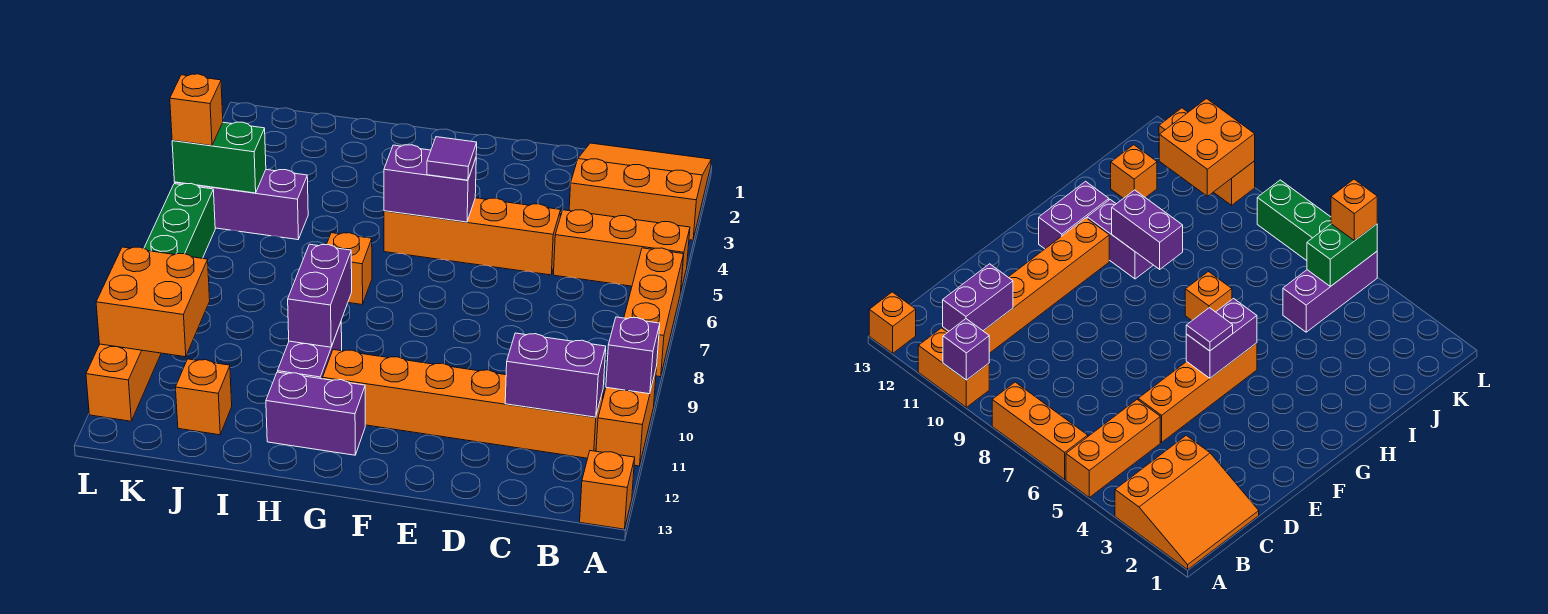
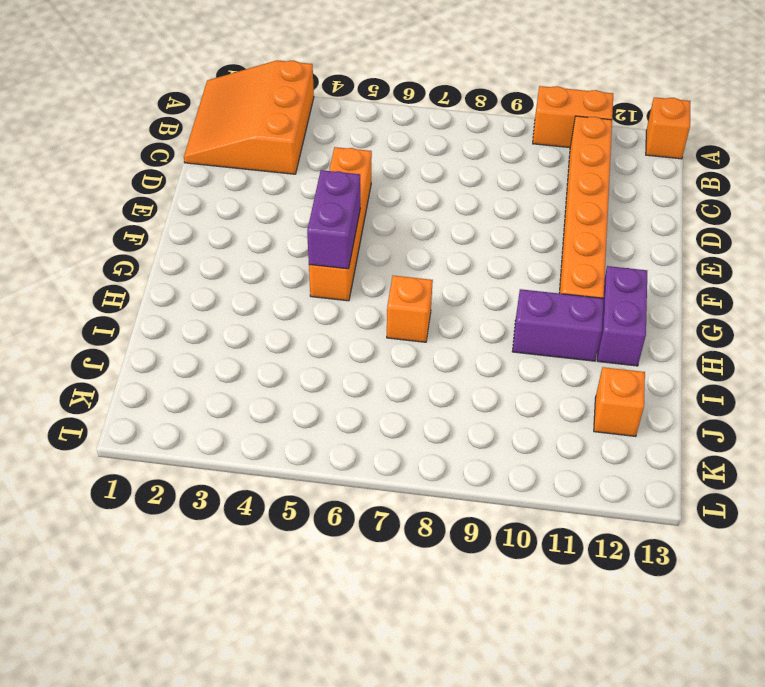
none -> orange 1x3 brick [554,210,690,290]
none -> orange 1x3 brick [624,248,684,377]
none -> purple 1x3 brick [175,170,308,240]

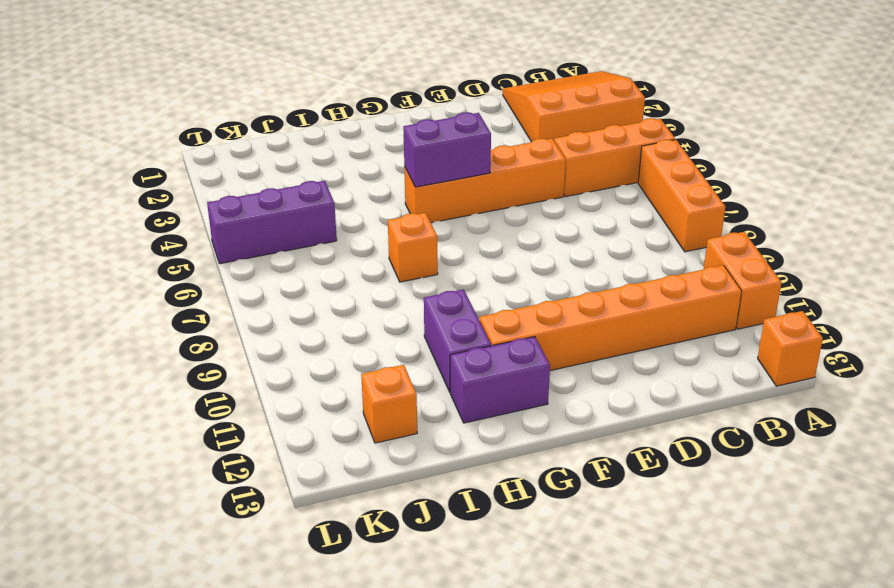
none -> green 1x3 brick [144,184,215,258]
none -> orange 1x3 brick [86,344,161,421]
none -> purple 1x1 brick [606,317,660,394]

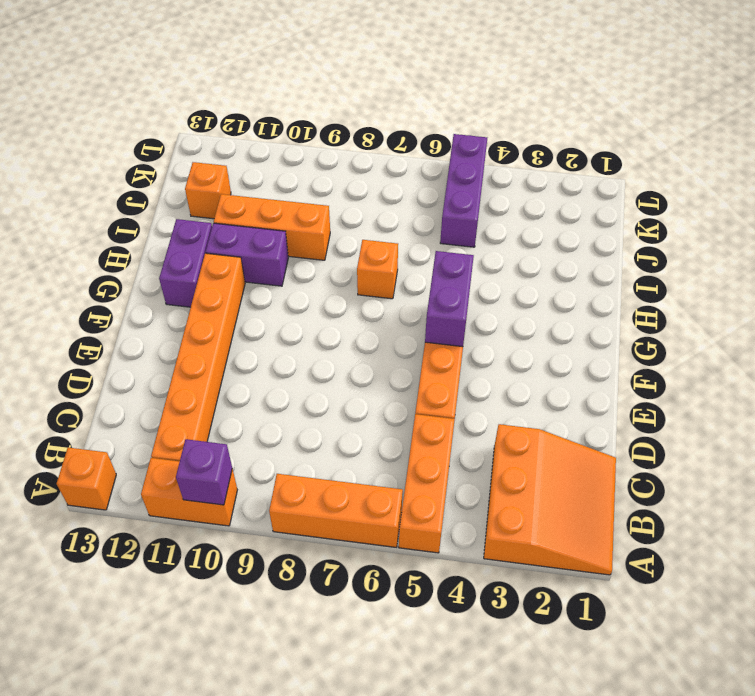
orange 1x3 brick [214,194,330,260] -> orange 1x3 brick moved to [86,344,161,421]
none -> green 1x3 brick [144,184,215,258]
none -> purple 1x2 brick [505,333,606,417]
none -> purple 1x2 brick [288,244,352,347]

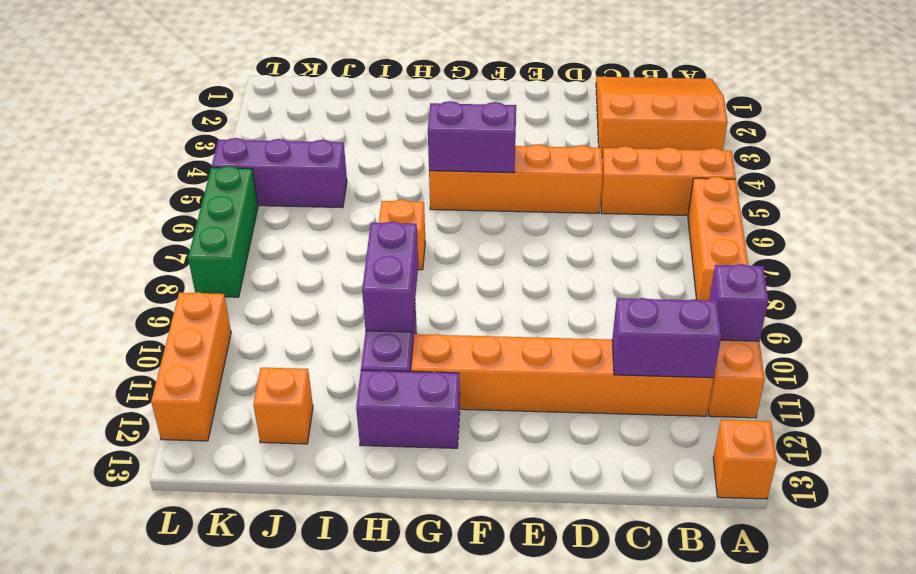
none -> green 1x2 brick [172,122,266,193]
none -> orange 2x2 brick [96,247,210,357]
none -> purple 1x1 tile [427,137,477,180]

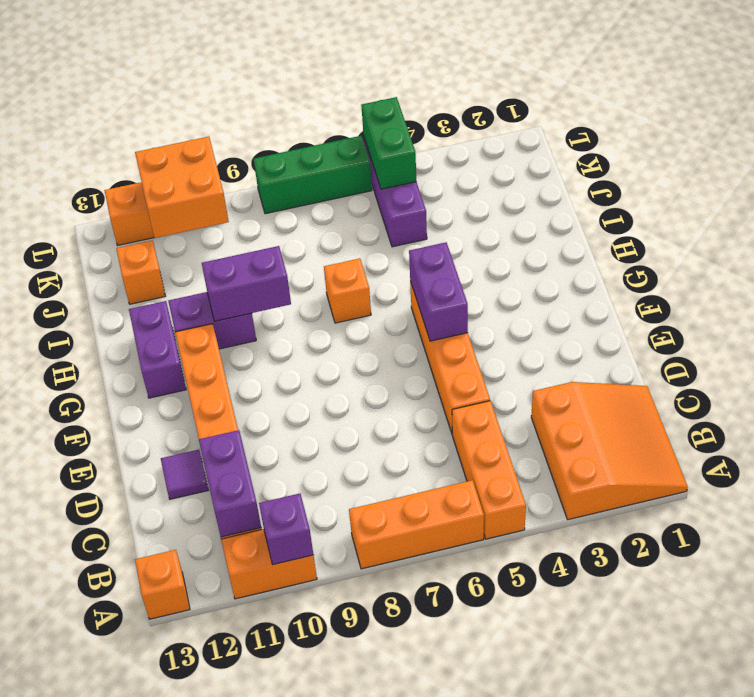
purple 1x1 tile [161,450,208,499] -> purple 1x1 tile moved to [427,137,477,180]
none -> orange 1x1 brick [170,74,223,146]

